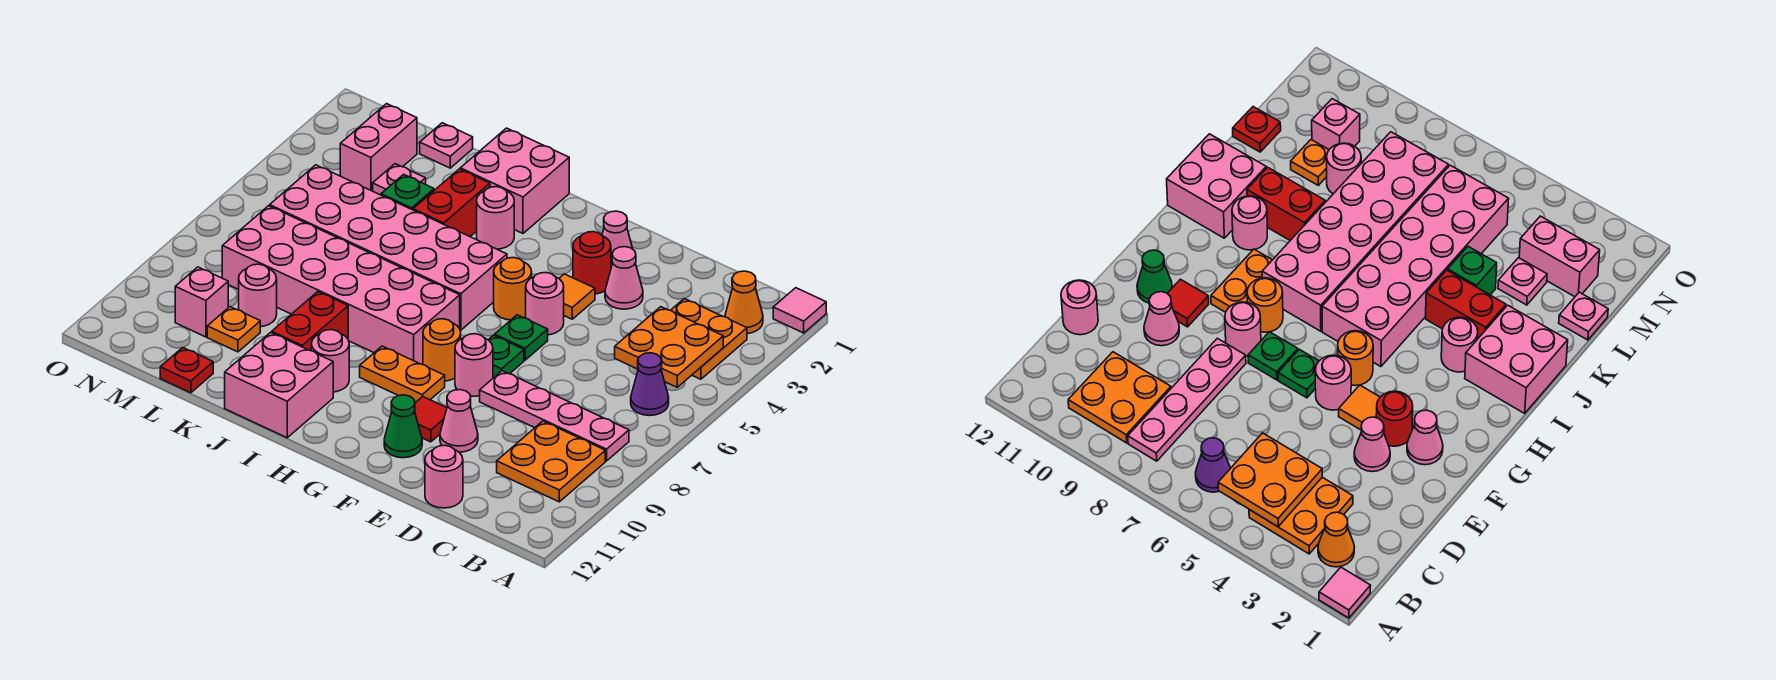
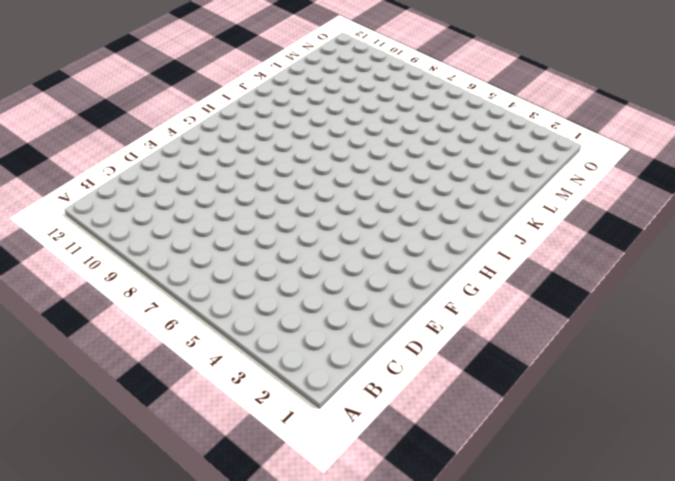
none -> pink 1x1 tile [773,288,826,333]
none -> orange 1x1 cone [725,271,763,334]
none -> orange 2x2 plate [671,299,747,379]
none -> purple 1x1 cone [631,353,669,416]

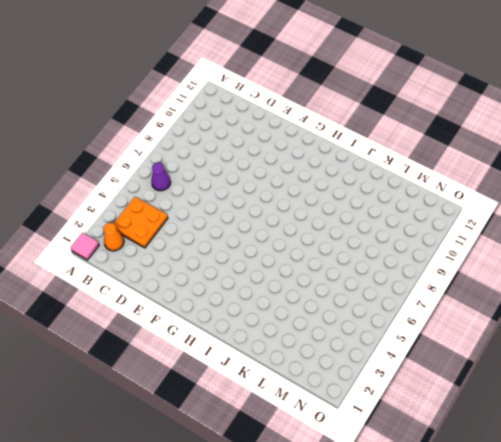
none -> pink 1x4 plate [480,371,629,461]
none -> orange 2x2 plate [497,421,605,502]
none -> pink 1x1 round brick [425,445,463,508]
none -> pink 1x1 cone [605,247,643,309]

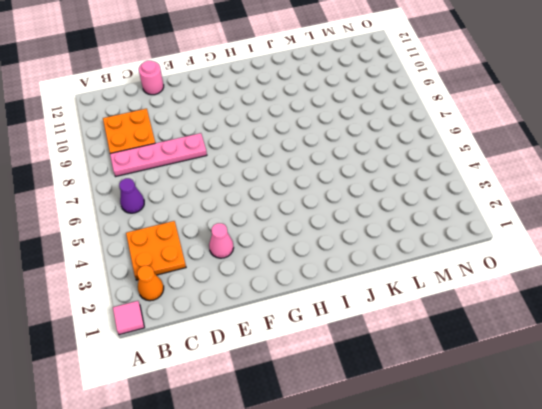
none -> pink 1x1 cone [440,390,478,452]
none -> pink 1x1 cone [602,211,633,267]
none -> red 1x1 round brick [573,232,611,294]
none -> orange 1x1 tile [559,274,595,319]

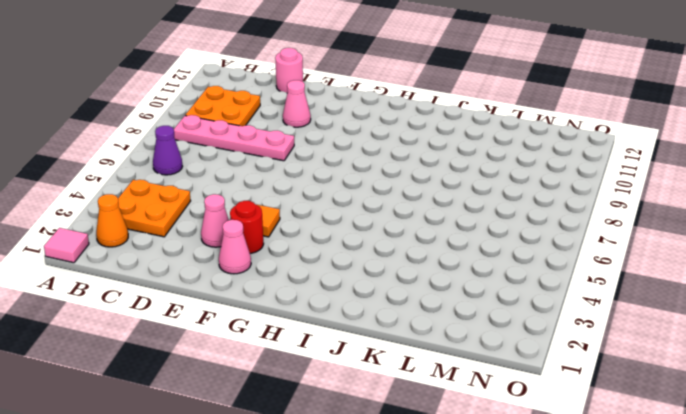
none -> pink 1x1 round brick [526,273,564,335]
none -> green 1x1 plate [495,315,548,360]
none -> green 1x1 plate [488,335,524,377]
none -> pink 1x1 round brick [455,334,493,396]

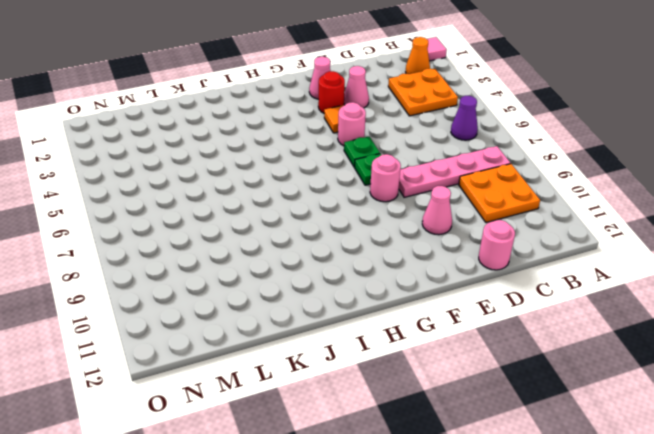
none -> red 1x1 tile [415,397,447,442]
none -> green 1x1 cone [384,395,422,458]
none -> orange 1x1 round brick [494,258,532,320]
none -> orange 1x1 round brick [423,319,461,381]

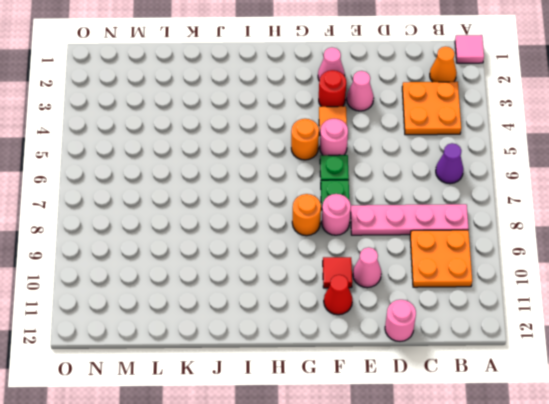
red 1x1 cone [324,275,352,315] -> green 1x1 cone [384,395,422,458]
none -> orange 1x2 plate [360,346,445,403]
none -> pink 2x6 brick [270,165,507,330]
none -> pink 2x6 brick [222,206,460,364]
none -> pink 2x2 brick [460,128,569,233]

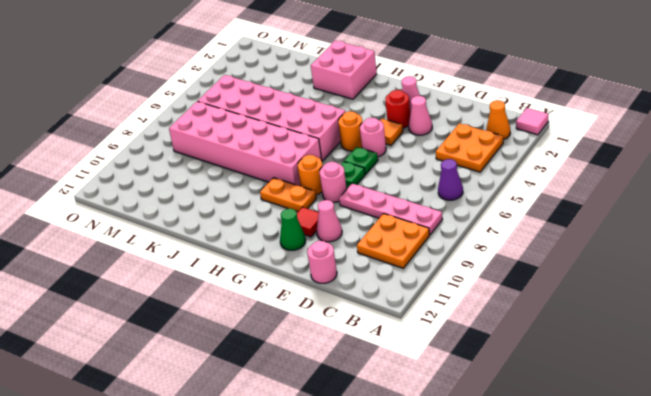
none -> pink 1x1 round brick [477,187,514,249]
none -> pink 1x1 round brick [311,330,349,392]
none -> pink 2x2 brick [225,332,333,438]
none -> red 1x2 brick [413,169,490,236]

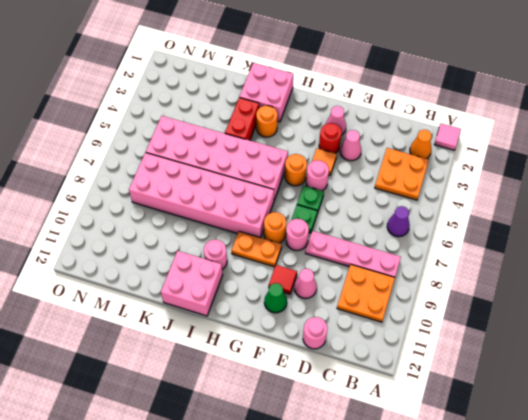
orange 1x1 round brick [256,106,277,137] -> pink 1x1 round brick [477,187,514,249]
none -> red 1x2 brick [272,292,348,351]
none -> green 1x1 brick [381,174,434,210]
none -> pink 1x1 plate [420,123,473,168]
none -> pink 1x1 plate [373,164,426,195]

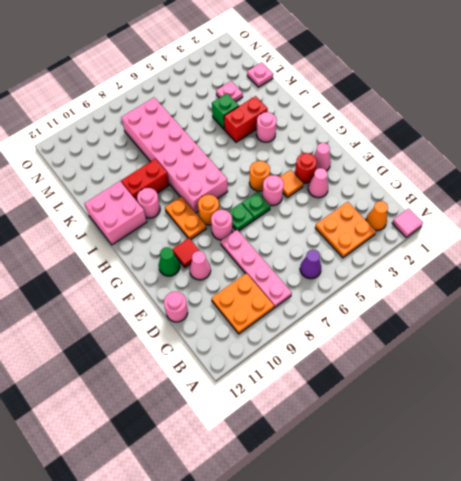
none -> pink 2x6 brick [270,165,507,330]
none -> pink 2x2 brick [460,128,569,233]
none -> pink 1x1 round brick [239,264,277,327]
none -> orange 1x1 plate [207,307,260,352]

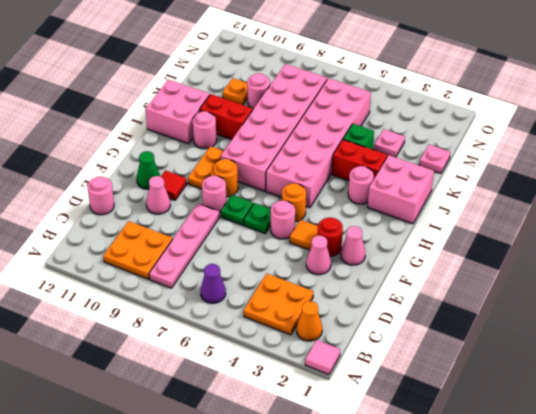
none -> red 1x1 plate [160,348,213,393]
none -> pink 1x2 brick [340,104,417,191]
none -> pink 1x1 brick [175,267,228,337]
none -> orange 2x2 plate [615,307,723,387]

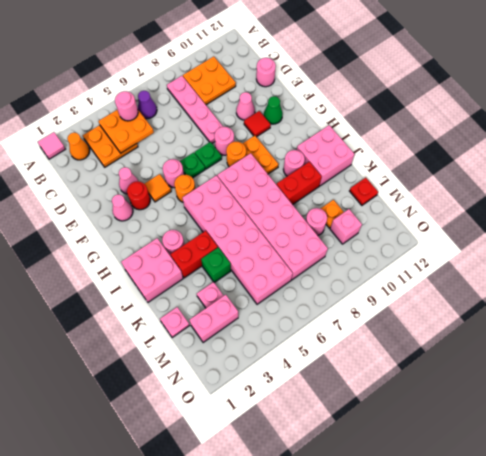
pink 1x1 round brick [115,91,138,121] -> none

